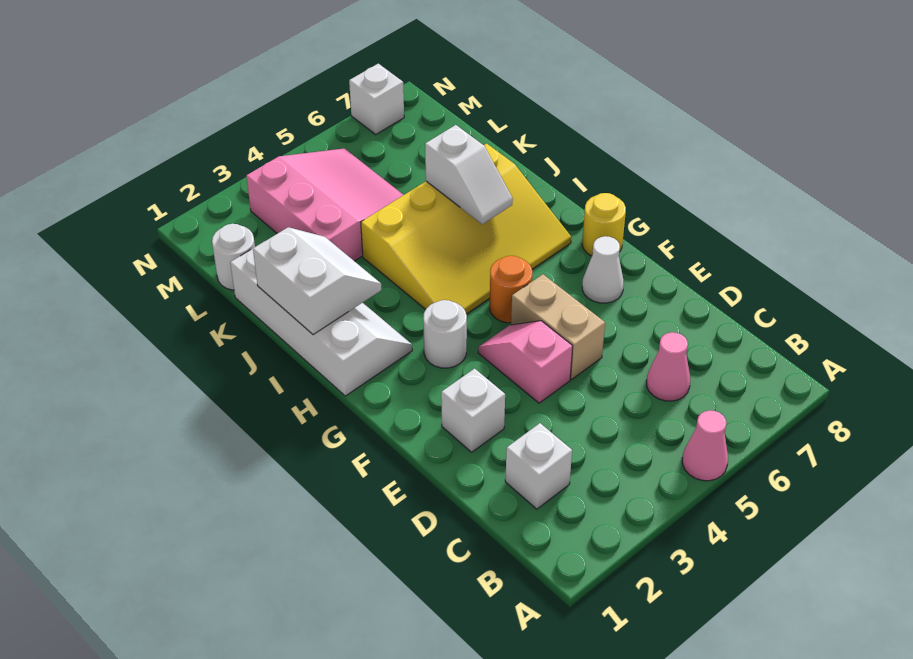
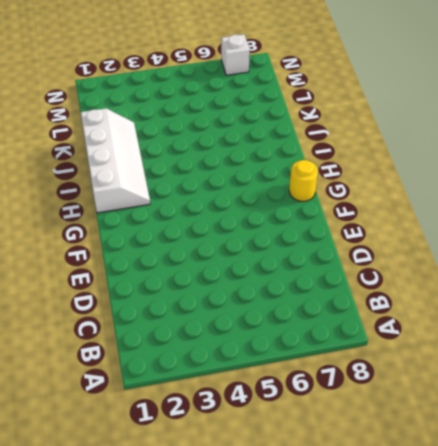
none -> pink 1x1 cone [682,410,728,481]
none -> white 1x1 brick [505,423,572,509]
none -> pink 1x1 cone [646,332,690,401]

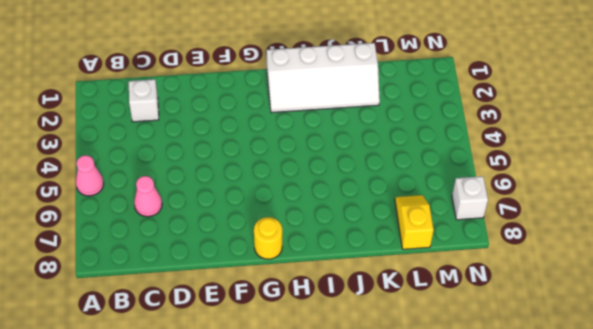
yellow 1x2 slope [395,195,434,249] -> none
none -> white 1x1 brick [441,369,505,452]
none -> pink 1x2 slope [478,321,573,403]
none -> tan 1x2 brick [511,274,605,379]

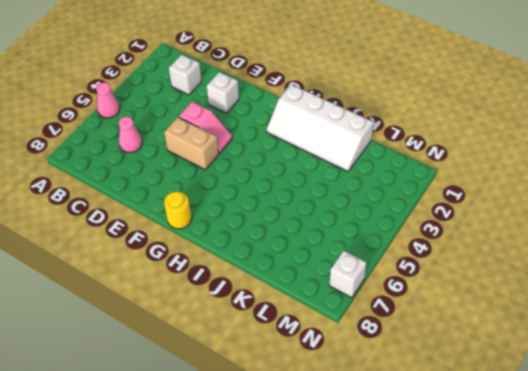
none -> white 1x1 cone [582,236,624,303]
none -> white 1x1 round brick [423,300,467,368]
none -> orange 1x1 round brick [490,256,532,323]

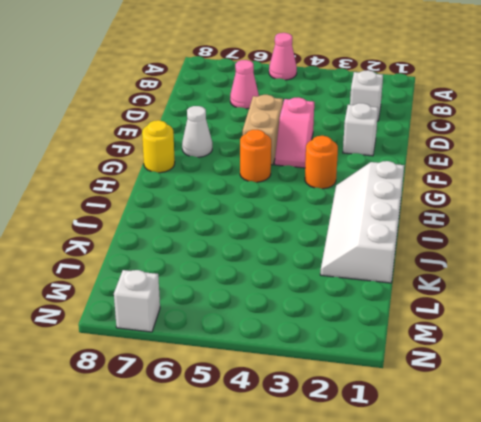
orange 1x1 round brick [305,136,338,189] -> white 1x1 round brick [423,300,467,368]
none -> yellow 3x4 slope [361,144,571,314]
none -> pink 3x3 slope [246,148,403,261]
none -> white 1x1 round brick [212,224,255,290]

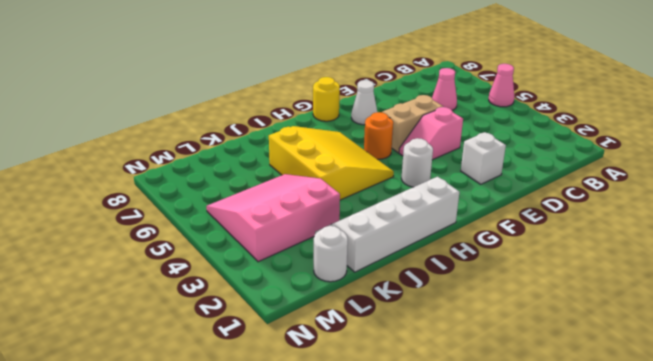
yellow 3x3 slope [269,126,394,200] -> yellow 3x4 slope [361,144,571,314]
none -> white 1x1 brick [505,423,572,509]
none -> white 1x1 brick [349,64,404,134]
none -> white 2x2 slope [253,227,381,335]

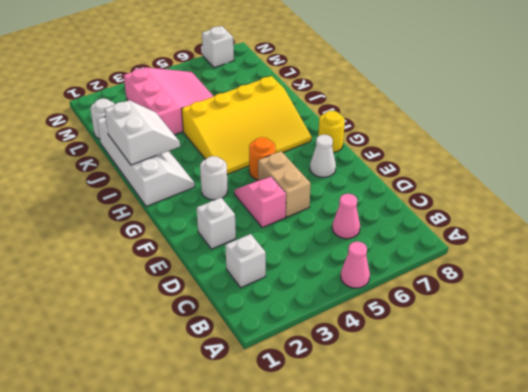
none -> white 1x2 slope [425,125,513,224]

